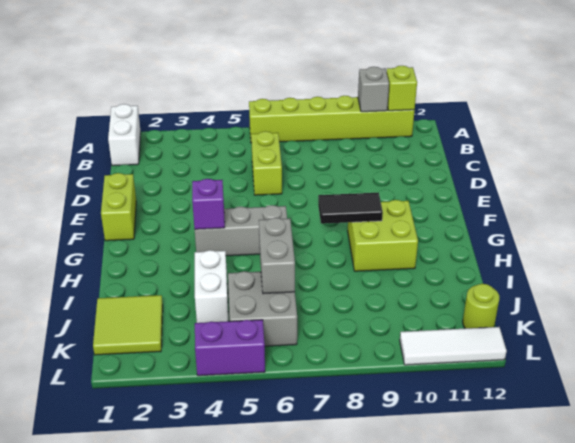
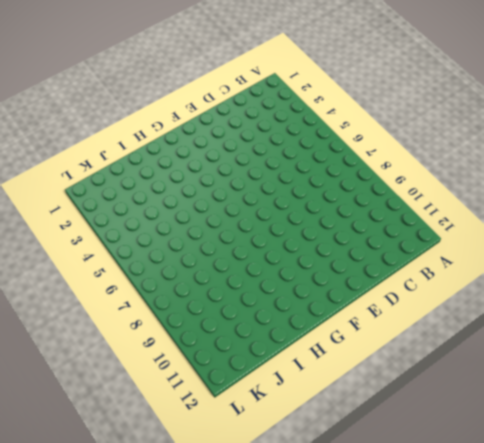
none -> white 1x2 brick [108,104,141,166]
none -> lime 1x6 brick [249,96,415,143]
none -> lime 1x2 brick [251,131,282,195]

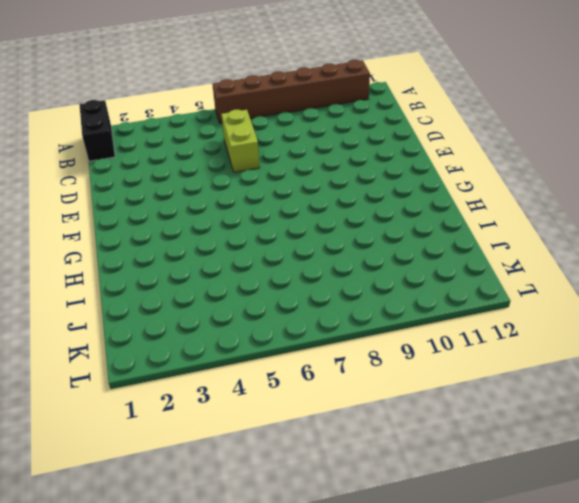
black 1x2 brick [79,100,115,161] -> white 1x2 brick [108,104,141,166]
brown 1x6 brick [213,60,370,123] -> lime 1x6 brick [249,96,415,143]
none -> lime 1x2 brick [101,173,136,241]
none -> grey 1x3 brick [195,205,287,256]
none -> lime 2x2 brick [348,200,418,271]

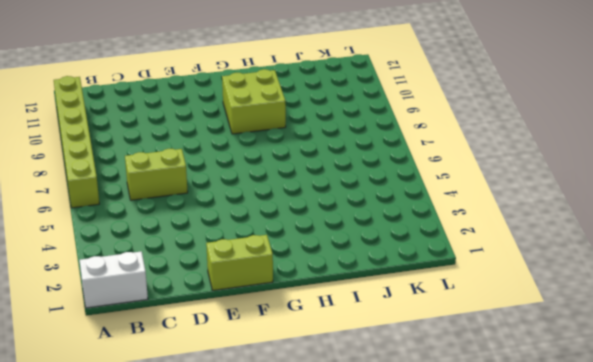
none -> grey 1x3 brick [195,205,287,256]
none -> white 1x2 brick [195,250,228,323]
none -> lime 2x2 tile [93,295,163,355]

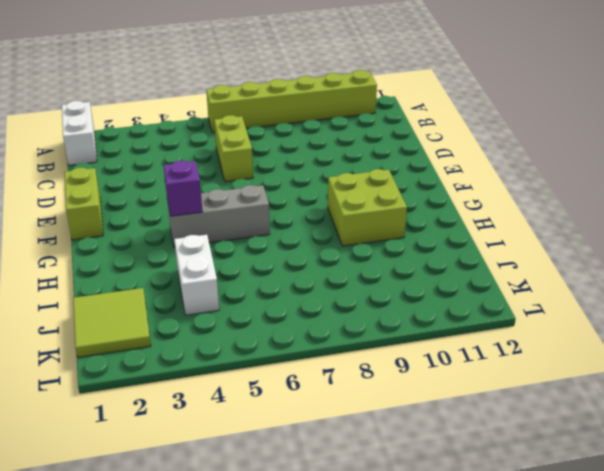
none -> grey 2x2 brick [228,271,297,346]
none -> lime 1x1 round brick [463,284,499,328]
none -> purple 1x2 brick [195,320,265,376]

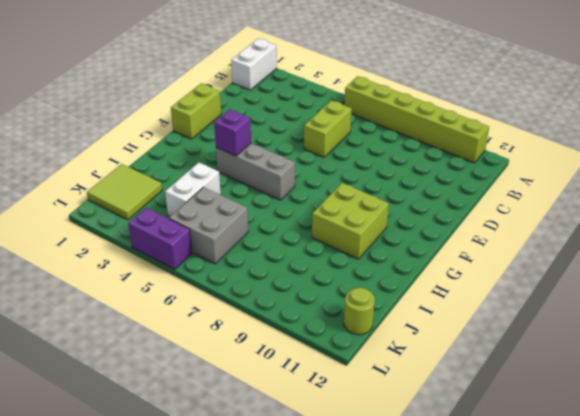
none -> white 1x3 tile [400,327,507,365]
none -> grey 1x1 brick [358,67,389,112]
none -> lime 1x1 brick [387,66,417,111]

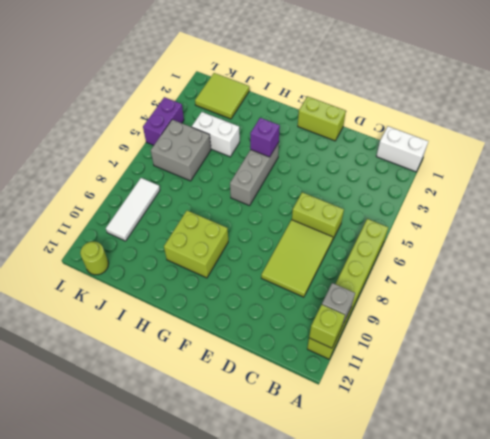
lime 2x3 tile [261,220,333,297] -> none
white 1x3 tile [106,178,160,241] -> white 1x3 tile moved to [400,327,507,365]
none -> black 1x2 tile [318,193,383,224]
none -> grey 1x2 brick [259,218,295,294]

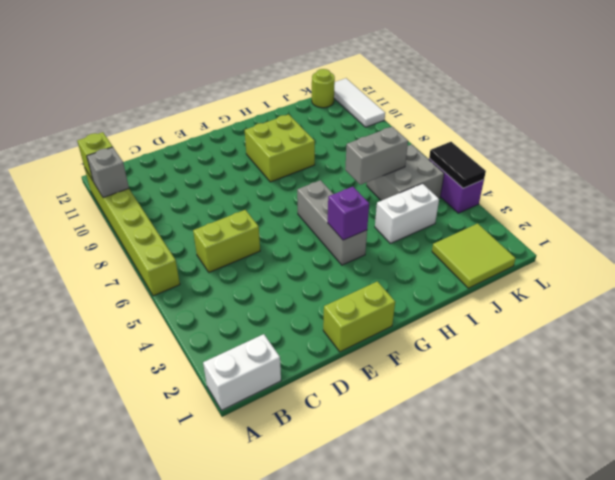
black 1x2 tile [429,142,486,188] -> black 1x2 tile moved to [318,193,383,224]

